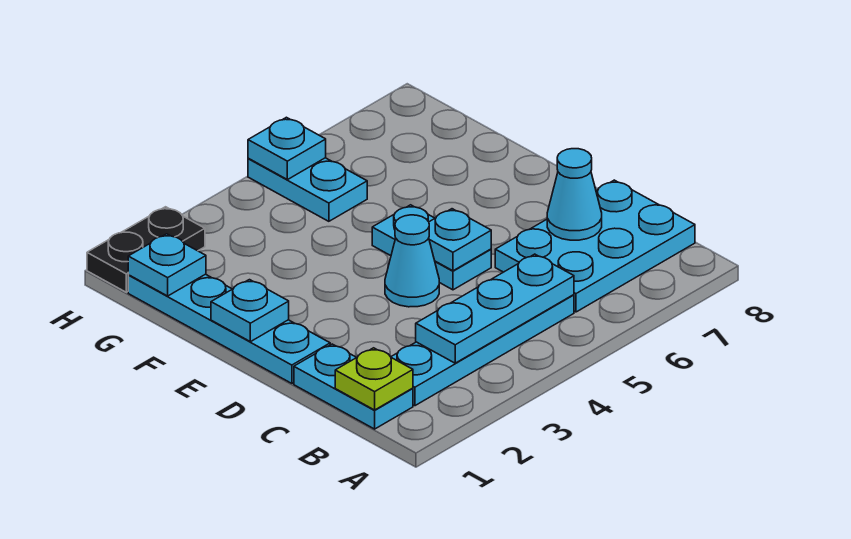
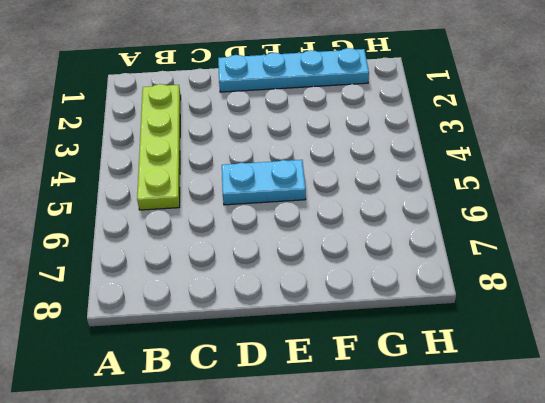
lime 1x4 plate [137,84,181,210] -> cyan 1x4 plate [391,295,574,406]
none -> cyan 1x2 plate [294,344,413,429]
none -> cyan 2x3 plate [495,180,695,312]
none -> cyan 1x1 cone [385,215,439,307]

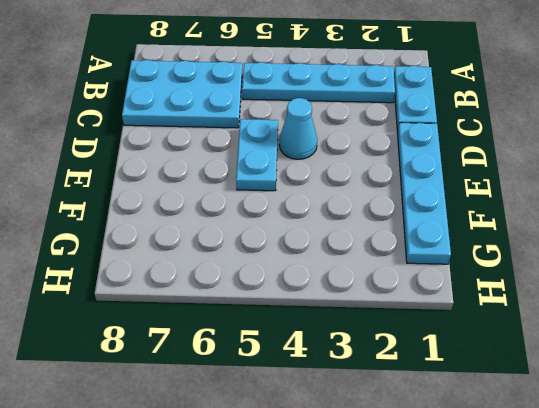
none -> cyan 1x2 plate [248,158,367,221]
none -> black 1x2 plate [87,207,205,292]
none -> lime 1x1 plate [335,348,413,410]

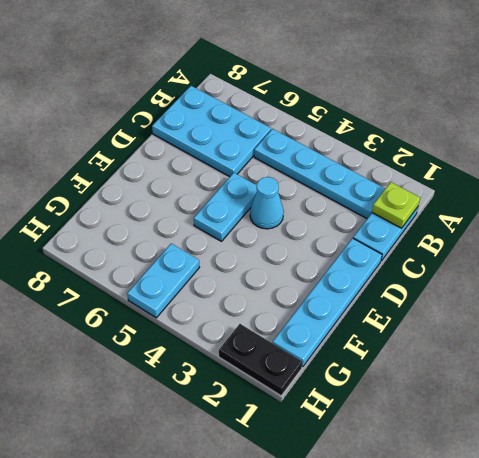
none -> cyan 1x3 plate [416,254,574,363]
none -> cyan 1x1 cone [547,149,602,240]
none -> cyan 1x1 plate [429,209,491,271]

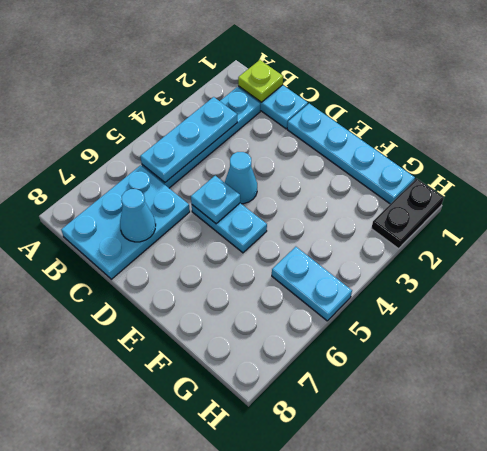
none -> cyan 1x1 plate [211,280,289,342]
none -> cyan 1x1 plate [128,234,206,296]
none -> cyan 1x1 plate [248,117,326,180]

